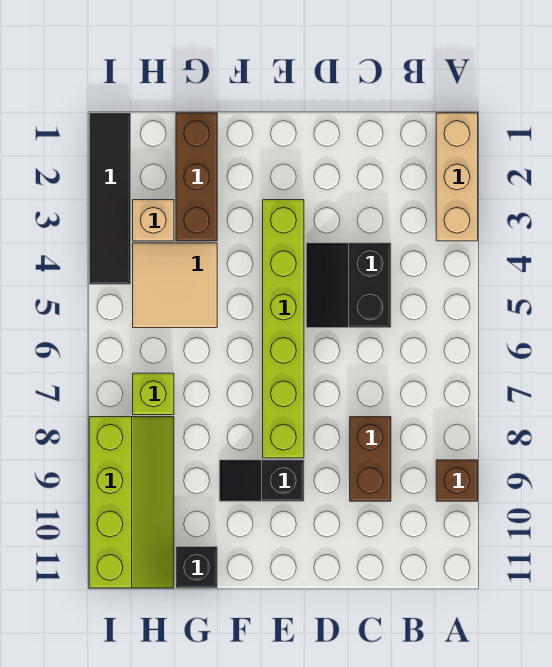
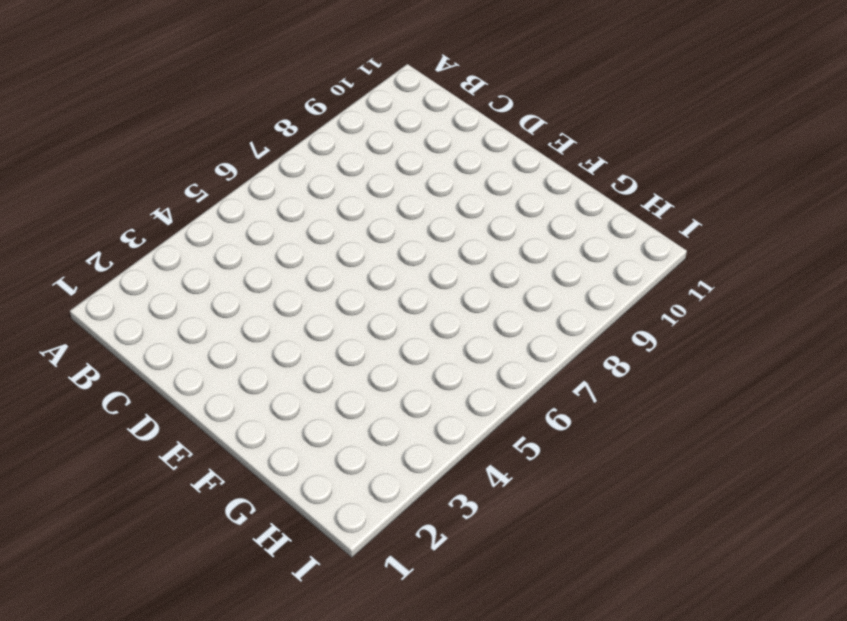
none -> tan 1x3 brick [436,113,478,241]
none -> brown 1x1 brick [436,460,478,501]
none -> black 2x2 slope [306,243,391,328]

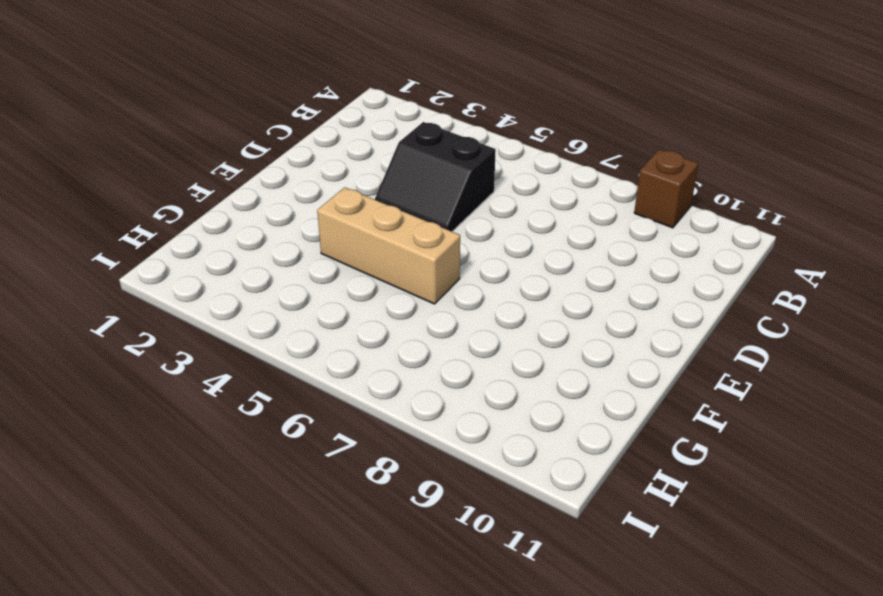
tan 1x3 brick [317,187,460,304] -> tan 1x3 brick moved to [436,113,478,241]
none -> brown 1x2 brick [350,417,391,501]
none -> lime 1x6 brick [263,200,304,458]
none -> black 1x2 slope [219,460,304,501]

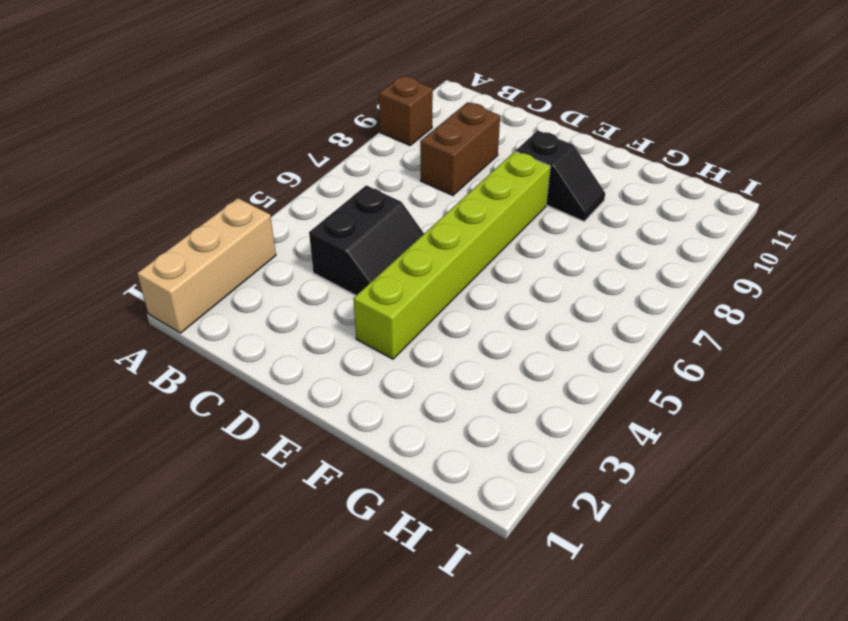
none -> brown 1x3 brick [176,113,217,241]
none -> tan 2x2 tile [133,243,217,328]
none -> black 1x1 brick [176,547,217,588]

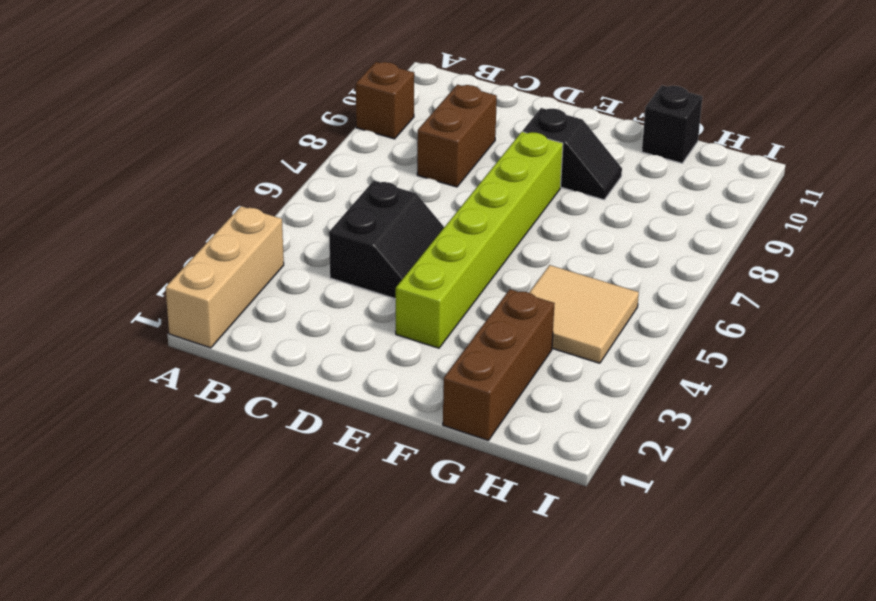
none -> tan 1x1 brick [133,200,174,241]
none -> lime 1x1 brick [133,373,174,415]
none -> lime 2x4 slope [89,417,174,588]

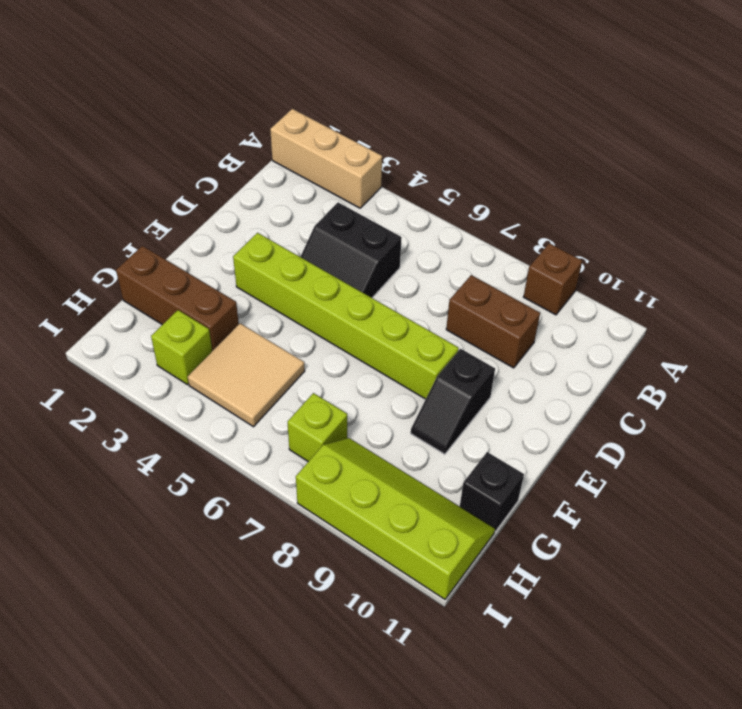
lime 1x1 brick [151,310,212,385] -> tan 1x1 brick [133,200,174,241]
none -> black 1x4 tile [89,113,131,284]

